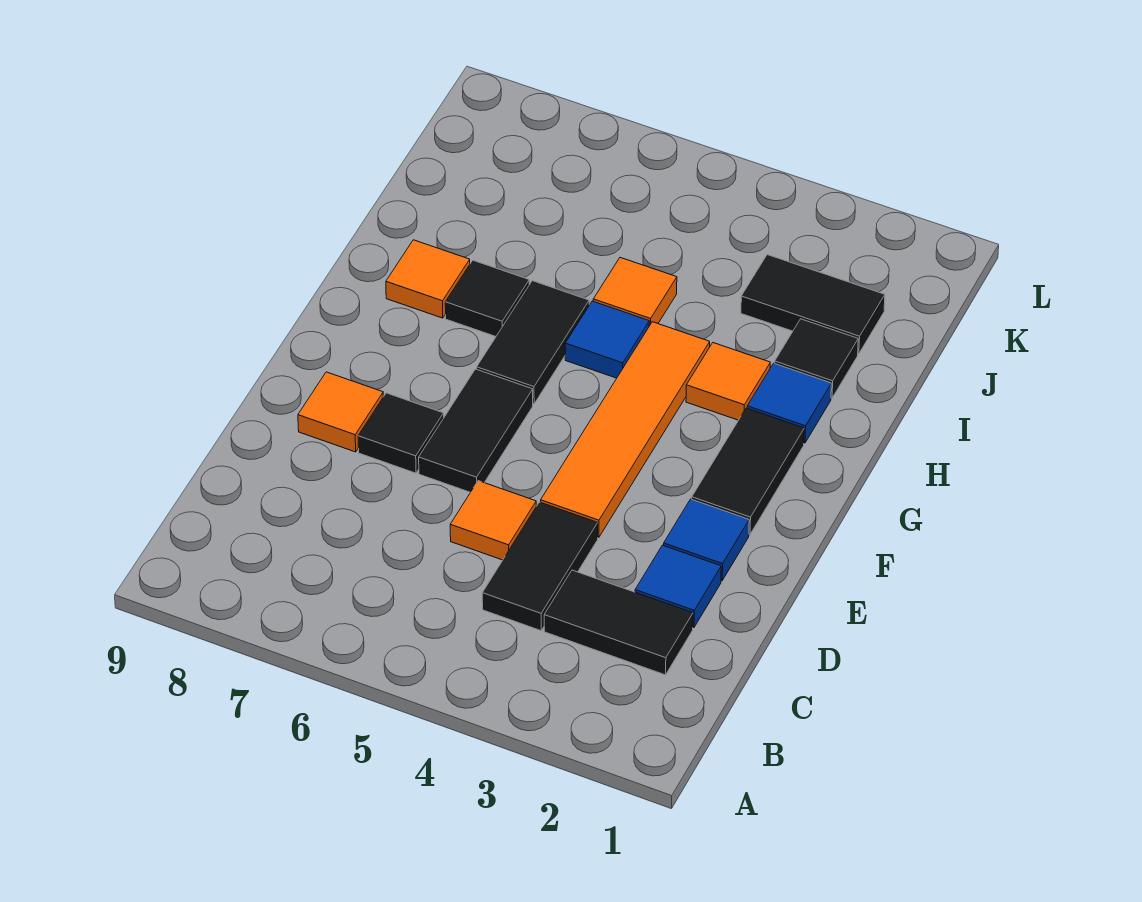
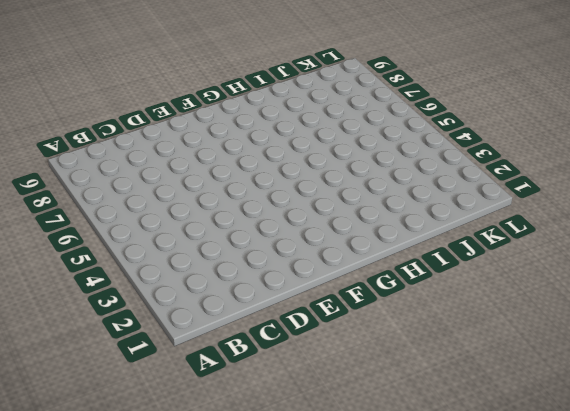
none -> black 1x2 tile [544,570,693,675]
none -> black 1x2 tile [482,502,598,631]
none -> blue 1x1 tile [635,545,721,628]

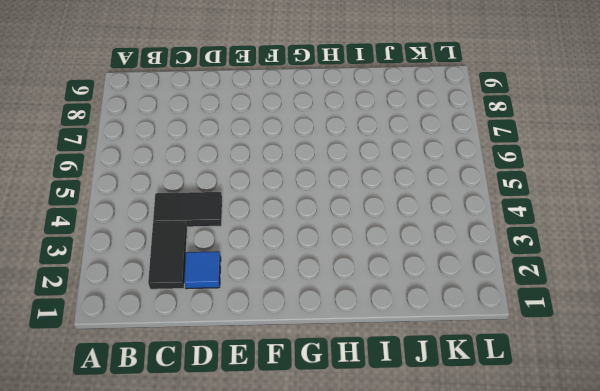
none -> orange 1x1 tile [450,481,536,560]
none -> blue 1x1 tile [664,499,749,581]
none -> orange 1x4 tile [541,322,710,537]

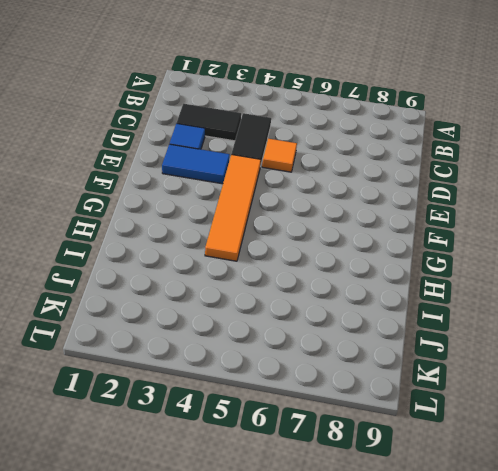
blue 1x2 tile [162,144,230,184] -> blue 1x1 tile [664,499,749,581]
none -> black 1x2 tile [419,369,533,492]
none -> black 1x1 tile [358,393,444,473]
none -> orange 1x1 tile [298,372,383,452]

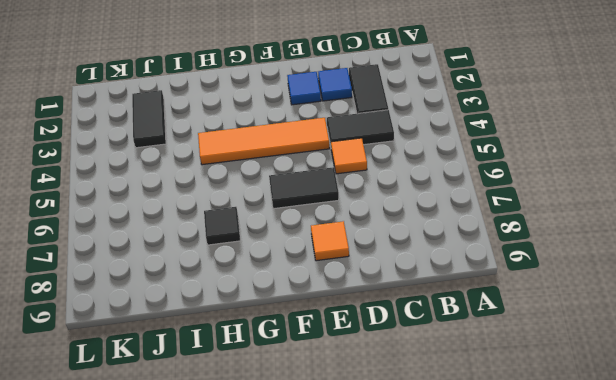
none -> black 1x1 tile [358,393,444,473]
none -> black 1x2 tile [692,408,804,534]
none -> black 1x2 tile [477,281,589,404]

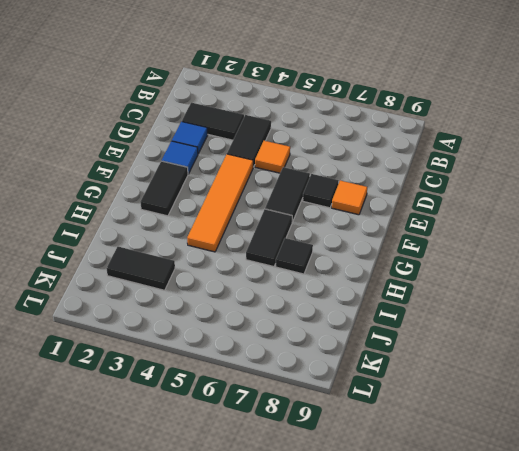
none -> blue 1x1 tile [747,363,831,443]
none -> orange 1x1 tile [686,343,770,420]
none -> blue 1x1 tile [565,301,649,378]

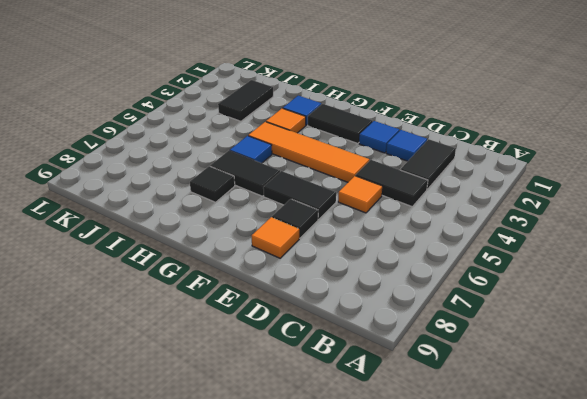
none -> orange 1x1 tile [386,240,470,318]
none -> black 1x1 tile [775,319,858,398]
none -> orange 1x1 tile [593,258,677,326]

